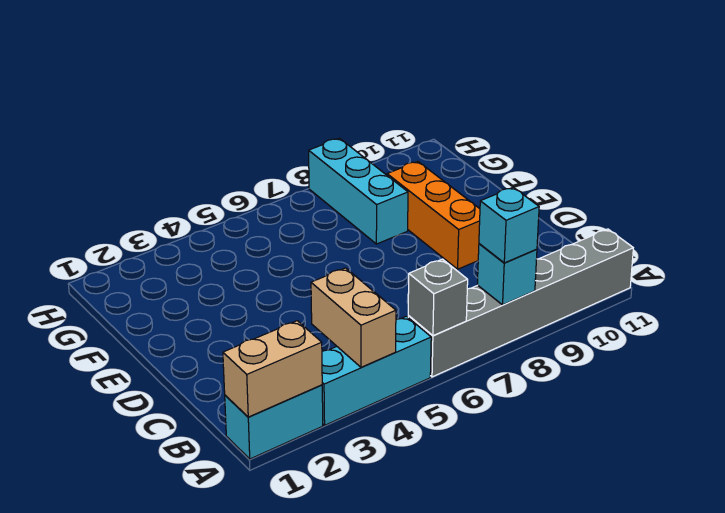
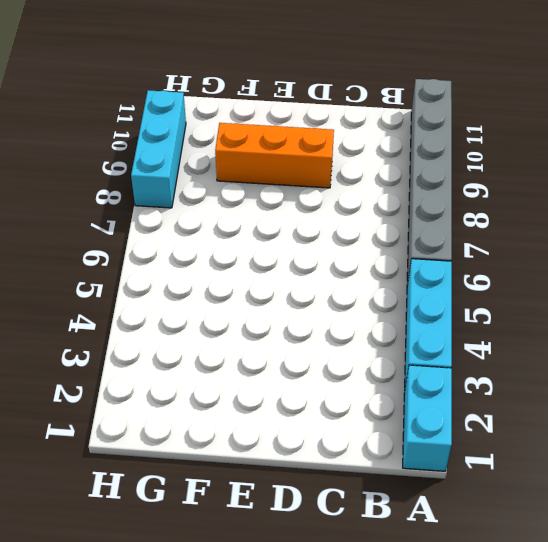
cyan 1x3 brick [131,90,186,208] -> cyan 1x3 brick turned to [309,138,408,244]
none -> tan 1x2 brick [223,321,322,417]
none -> tan 1x2 brick [311,268,396,367]

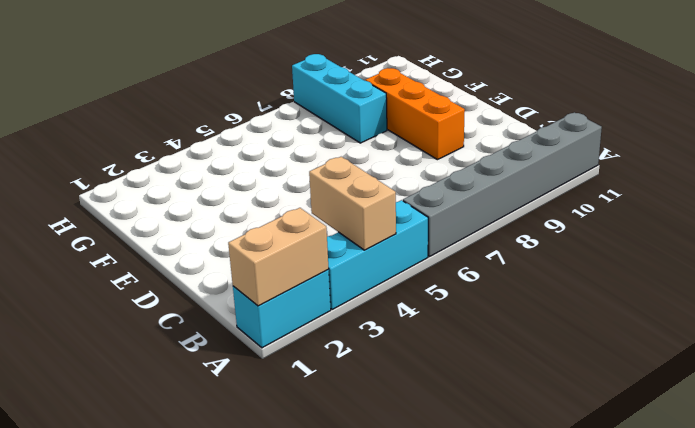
none -> grey 1x1 brick [408,259,468,336]
none -> cyan 1x1 brick [477,244,537,305]

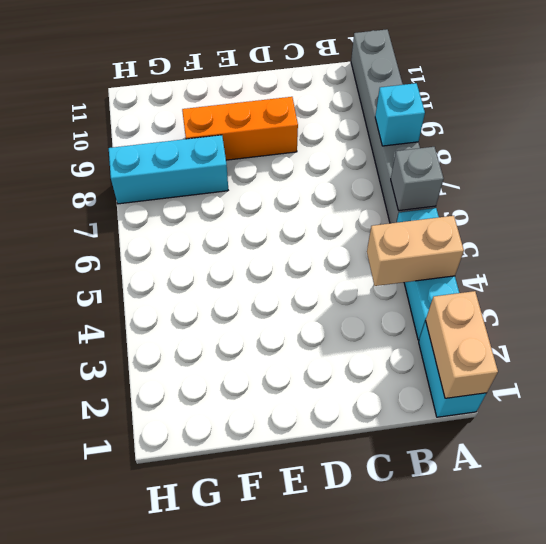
none -> cyan 1x1 brick [479,187,539,263]

